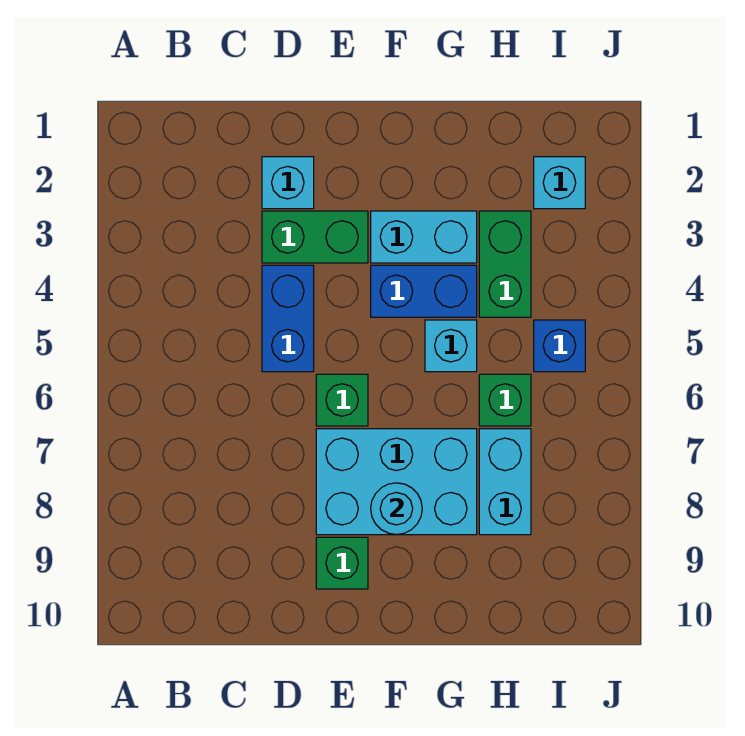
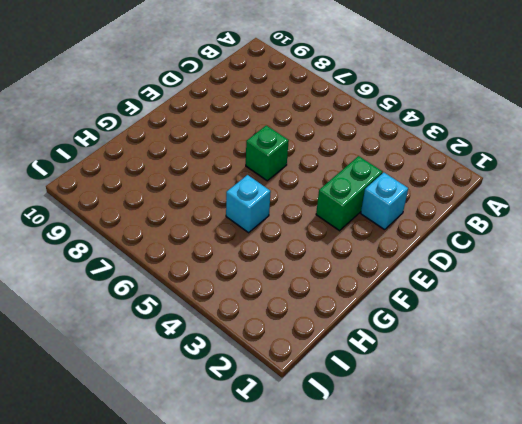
none -> blue 1x2 brick [262,265,314,372]
none -> cyan 2x3 brick [316,429,477,535]
none -> green 1x1 brick [316,537,368,589]

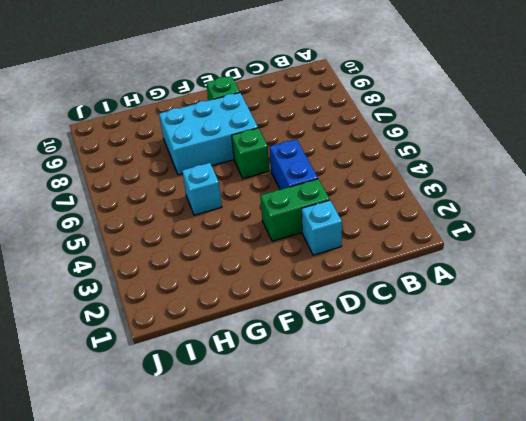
none -> cyan 1x2 brick [371,211,477,263]
none -> blue 1x2 brick [371,265,477,317]
none -> green 1x2 brick [479,211,531,317]

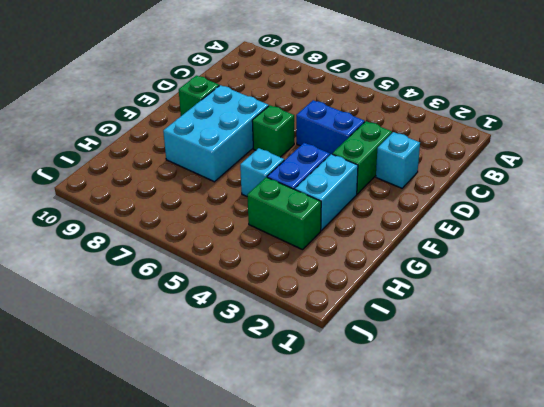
none -> green 1x1 brick [479,374,531,426]
none -> cyan 1x2 brick [479,429,531,535]
none -> cyan 1x1 brick [534,157,585,209]

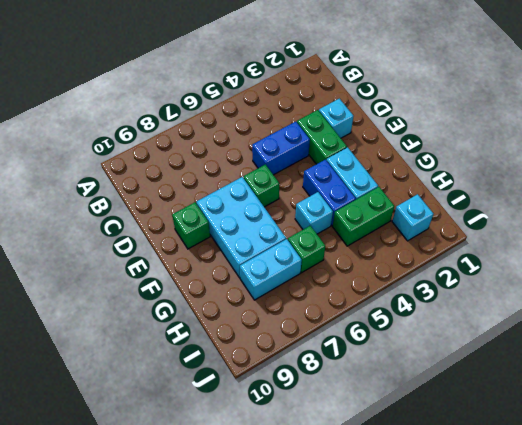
none -> blue 1x1 brick [534,320,585,372]
none -> cyan 1x1 round brick [371,483,422,535]

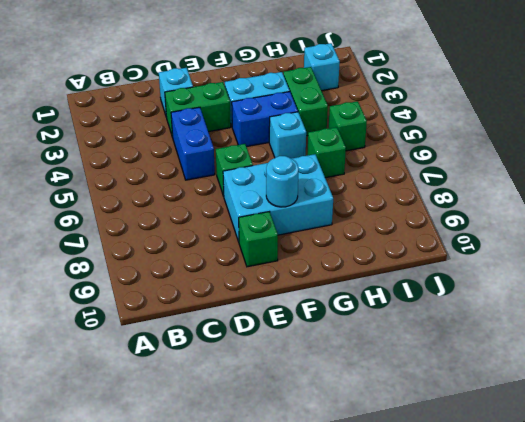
green 1x1 brick [329,101,367,151] -> blue 1x1 brick [534,320,585,372]
none -> cyan 1x2 brick [479,429,531,535]

